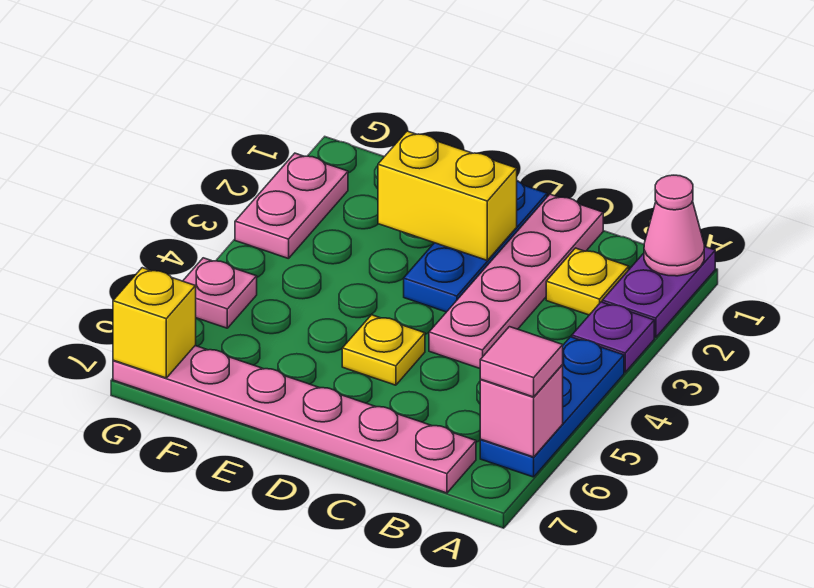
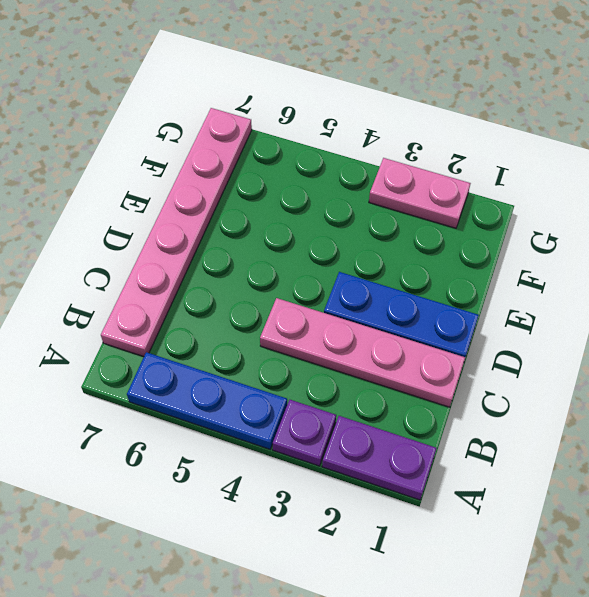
none -> yellow 1x1 plate [546,248,629,315]
none -> yellow 1x1 plate [342,315,425,385]
none -> pink 1x1 plate [183,258,257,328]

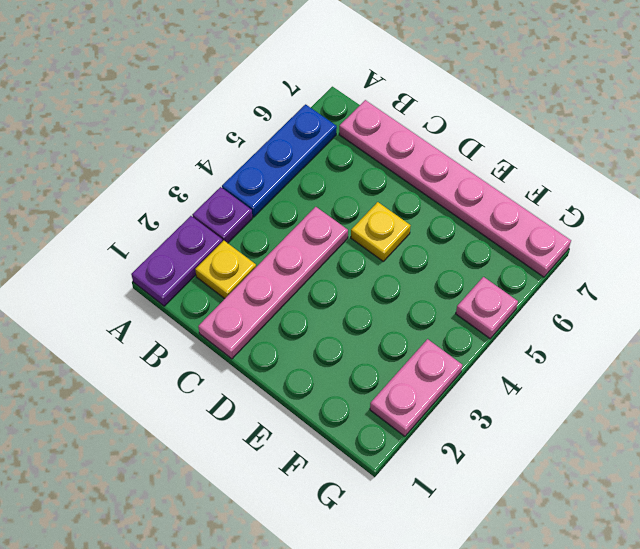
none -> blue 1x3 plate [404,181,547,312]
none -> pink 1x1 cone [644,175,704,276]
none -> pink 1x1 brick [480,364,563,457]

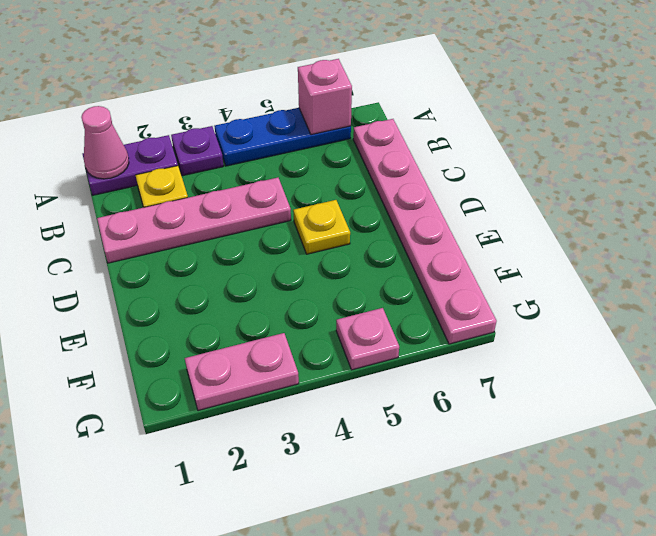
none -> blue 1x3 plate [404,181,547,312]
none -> yellow 1x2 brick [378,131,517,260]
none -> yellow 1x1 brick [113,268,196,378]

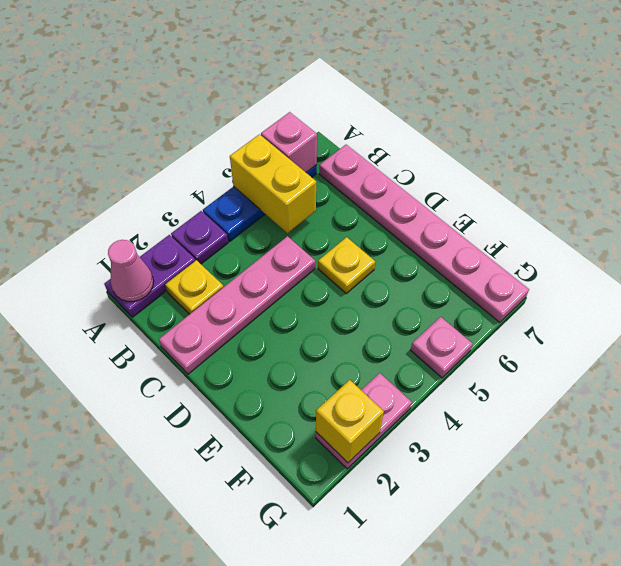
yellow 1x2 brick [230,134,316,233] -> yellow 1x2 brick moved to [378,131,517,260]
yellow 1x1 brick [316,380,384,463] -> yellow 1x1 brick moved to [113,268,196,378]
none -> blue 1x3 plate [404,181,547,312]
none -> pink 1x1 tile [480,327,563,397]

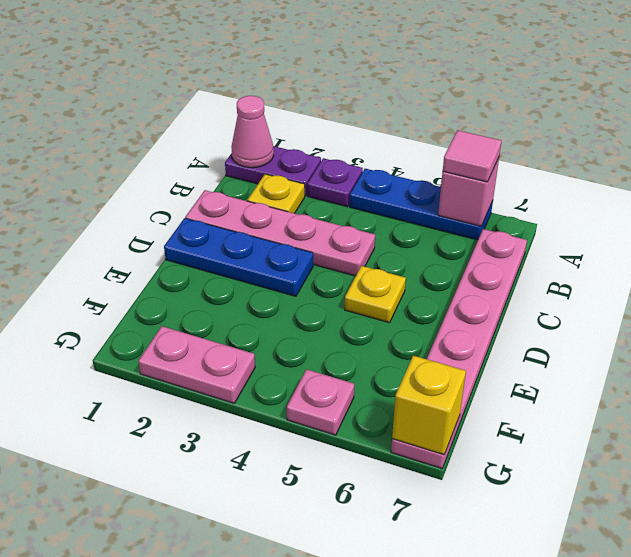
none -> yellow 1x2 brick [378,131,517,260]

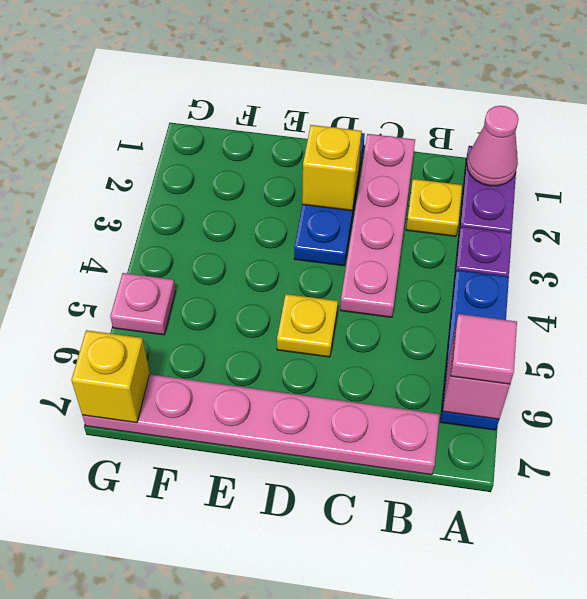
yellow 1x1 brick [302,125,362,211] -> yellow 1x2 brick [378,131,517,260]
none -> pink 1x2 plate [235,153,348,259]

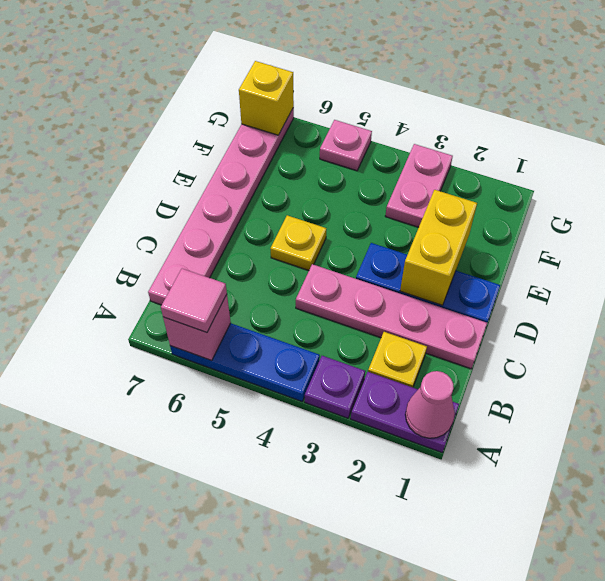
pink 1x2 plate [385,144,453,227] -> pink 1x2 plate turned to [235,153,348,259]

